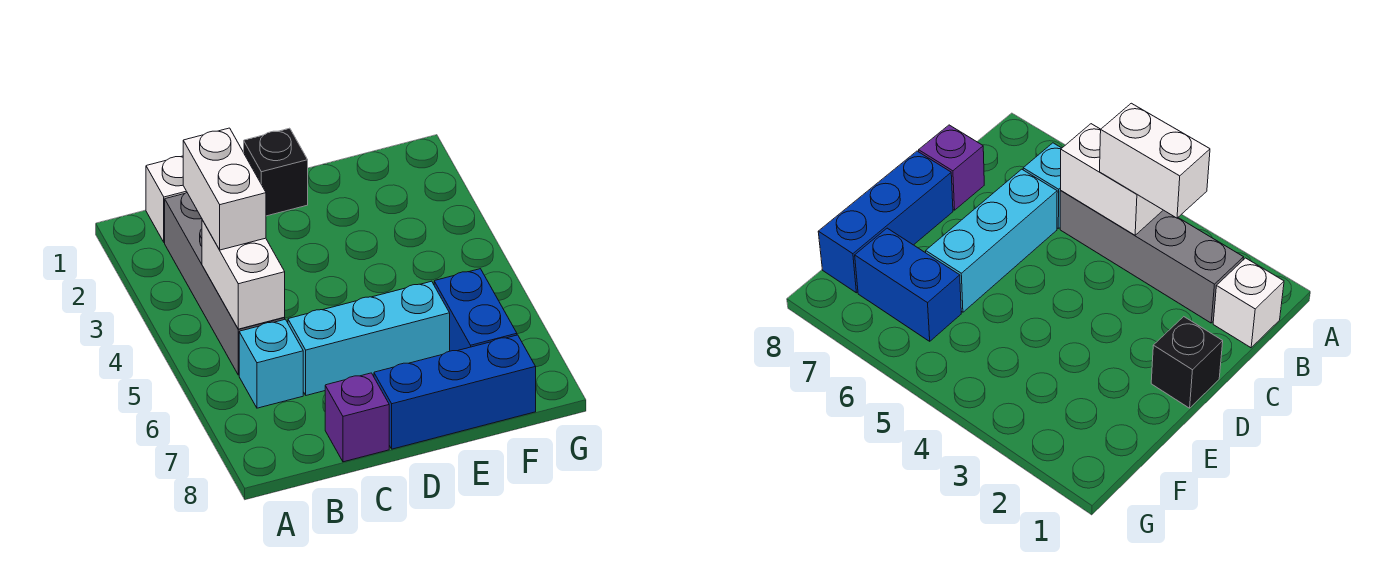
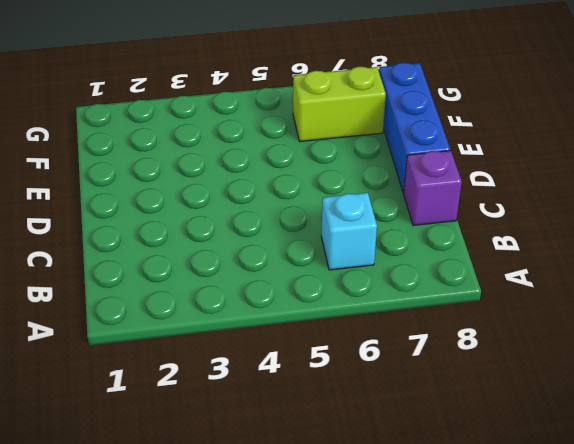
lime 1x2 brick [293,67,386,142] -> blue 1x2 brick [434,269,517,351]
none -> white 1x1 brick [146,156,187,242]
none -> grey 1x4 brick [165,193,285,375]

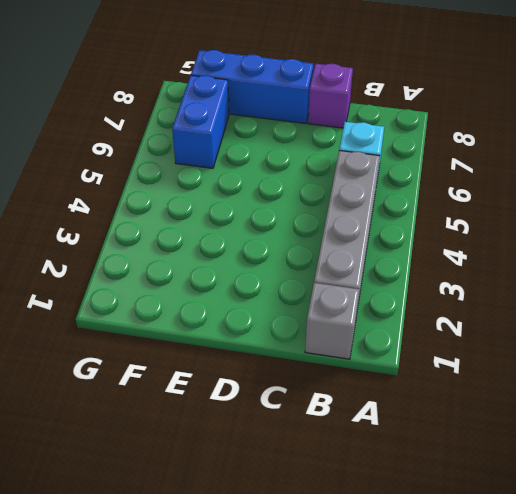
grey 1x1 brick [305,283,359,359] -> white 1x1 brick [146,156,187,242]
none -> cyan 1x3 brick [288,281,450,395]
none -> black 1x1 brick [244,128,308,216]

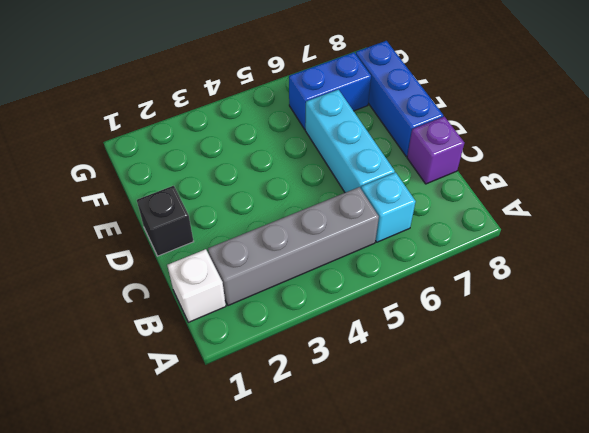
none -> white 1x2 brick [202,220,285,329]
none -> white 1x2 brick [183,128,266,250]

